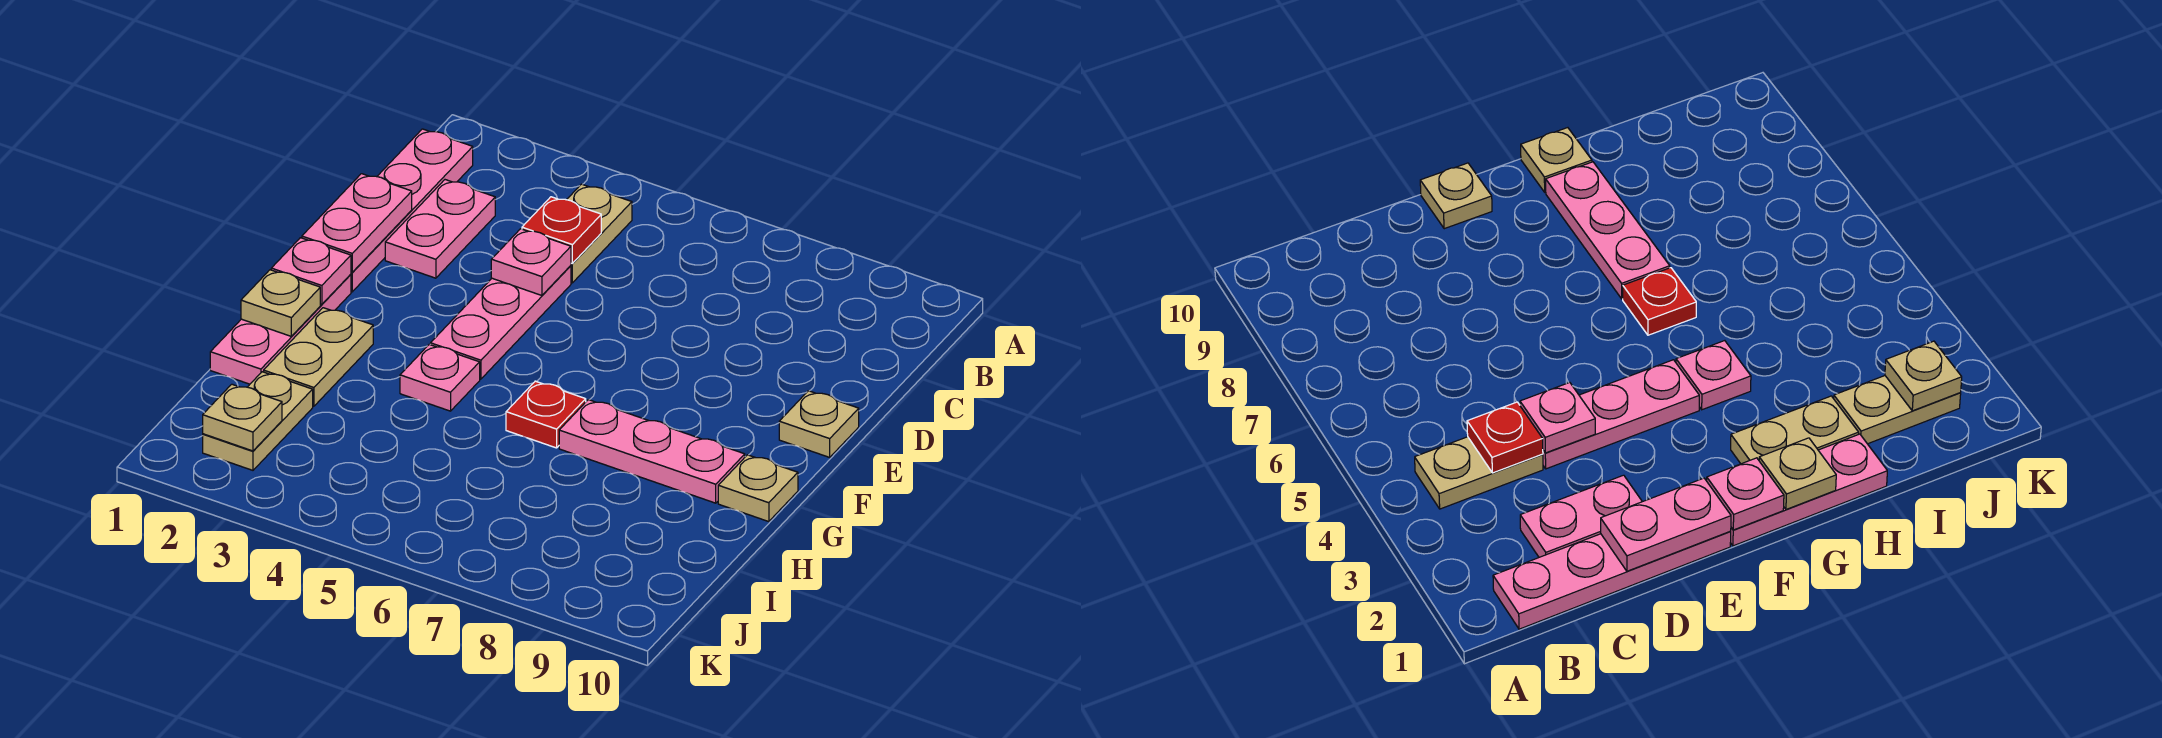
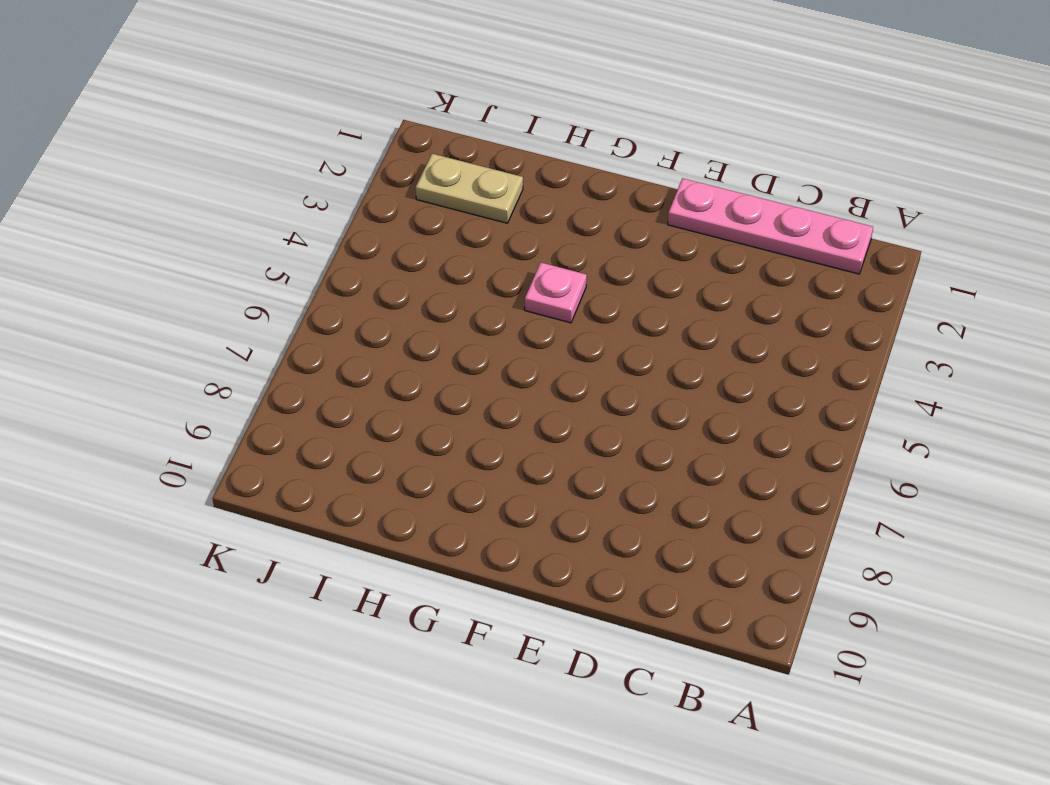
none -> tan 1x2 plate [567,184,632,283]
none -> pink 1x2 plate [385,180,495,278]
none -> pink 1x3 plate [430,266,571,379]

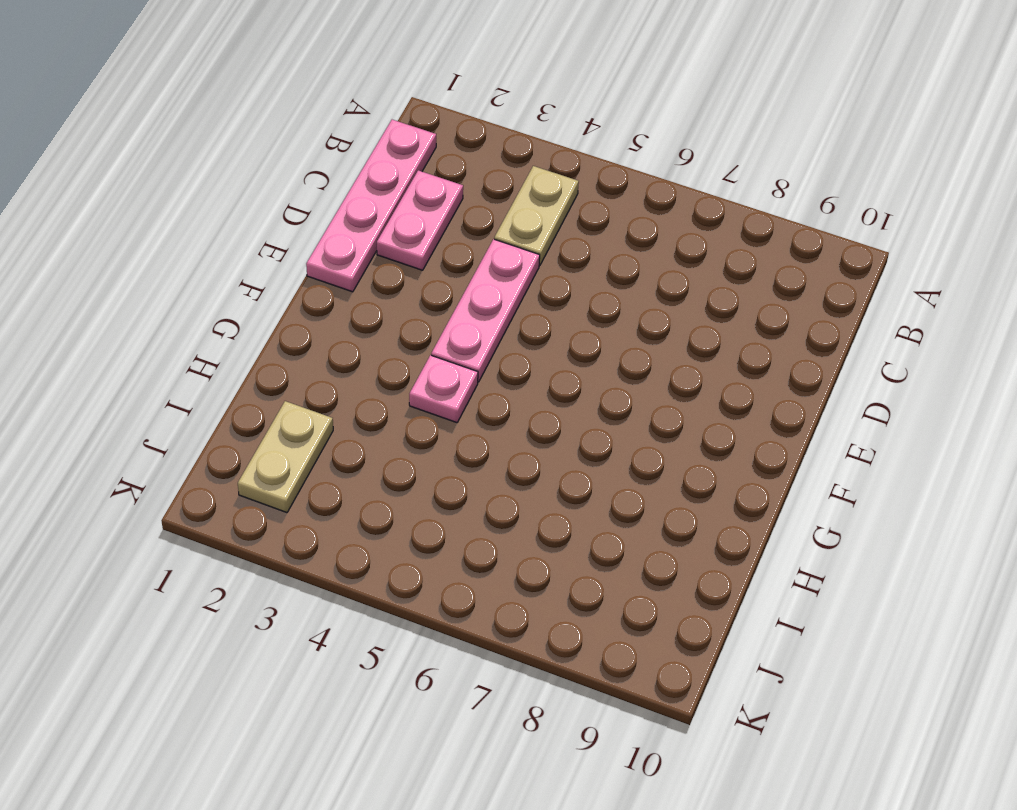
none -> tan 1x1 plate [779,391,859,457]
none -> pink 1x3 plate [210,274,351,384]
none -> tan 1x2 plate [264,308,373,406]

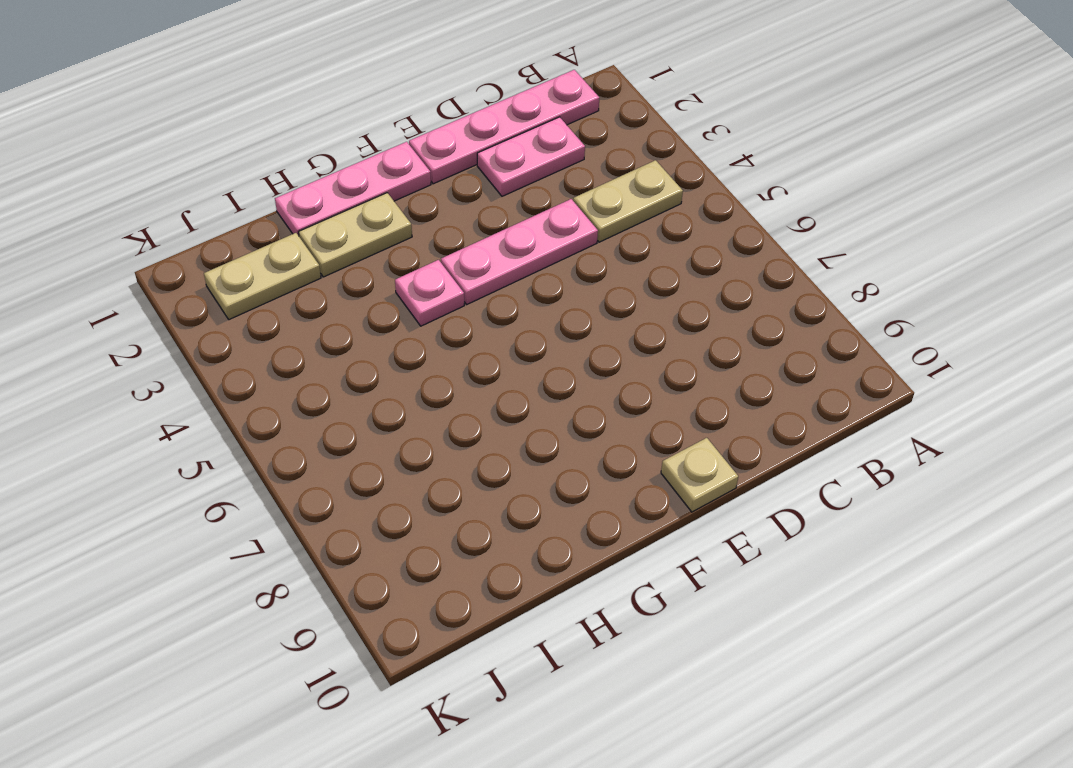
none -> red 1x1 plate [506,381,586,448]
none -> pink 1x3 plate [559,400,745,503]
none -> tan 1x1 plate [718,455,798,522]

